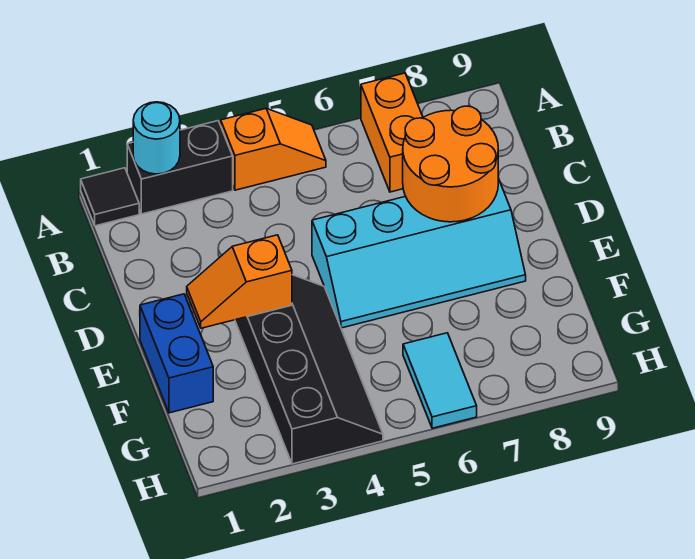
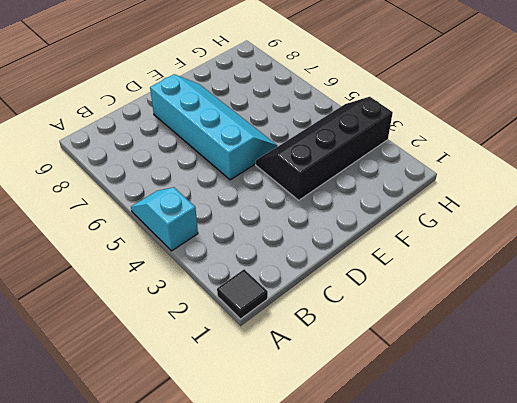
cyan 1x2 slope [131,187,198,251] -> orange 1x2 slope [221,109,326,190]
none -> black 1x2 brick [127,121,233,214]
none -> orange 1x2 brick [361,73,423,192]

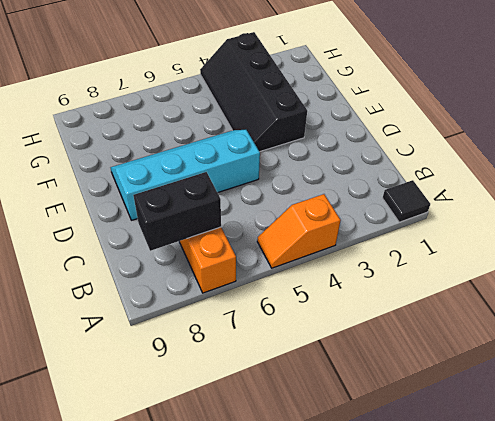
black 1x2 brick [133,172,221,251] -> black 1x2 brick moved to [127,121,233,214]
none -> blue 1x2 brick [140,294,213,413]
none -> cyan 1x2 tile [403,333,477,428]

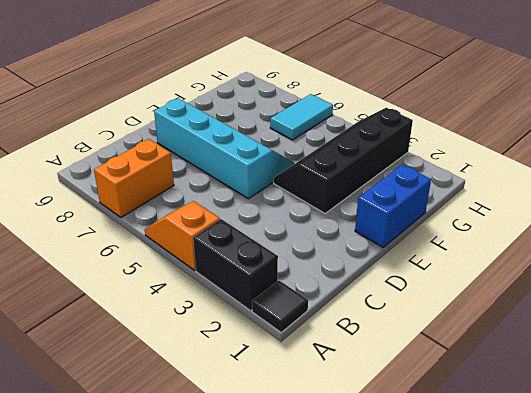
none -> cyan 1x1 round brick [133,102,180,174]
none -> orange 2x2 round brick [403,106,498,222]

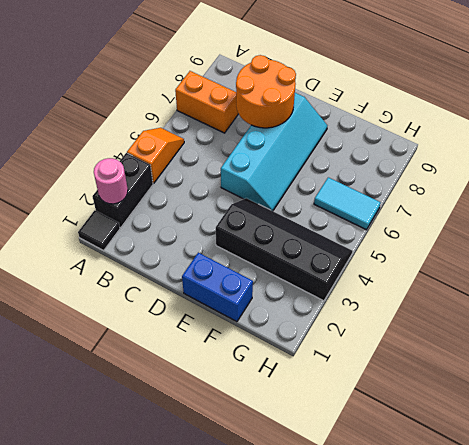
pink 1x1 round brick [94,158,128,204] -> cyan 1x1 round brick [133,102,180,174]
none -> orange 1x2 slope [187,235,292,328]

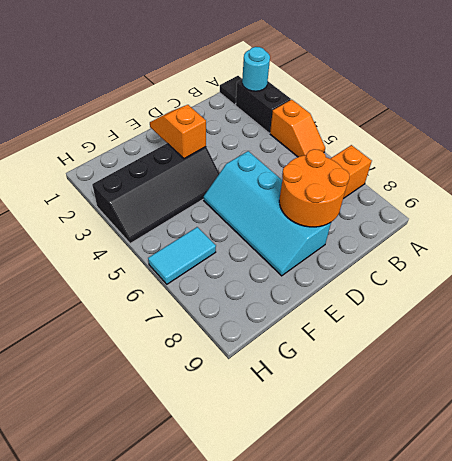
none -> blue 1x2 brick [140,294,213,413]

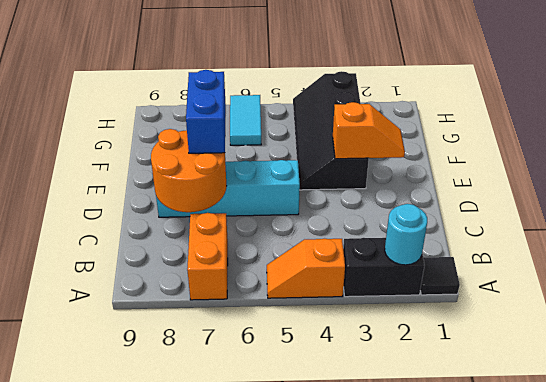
blue 1x2 brick [186,70,226,153] -> blue 1x2 brick moved to [140,294,213,413]

